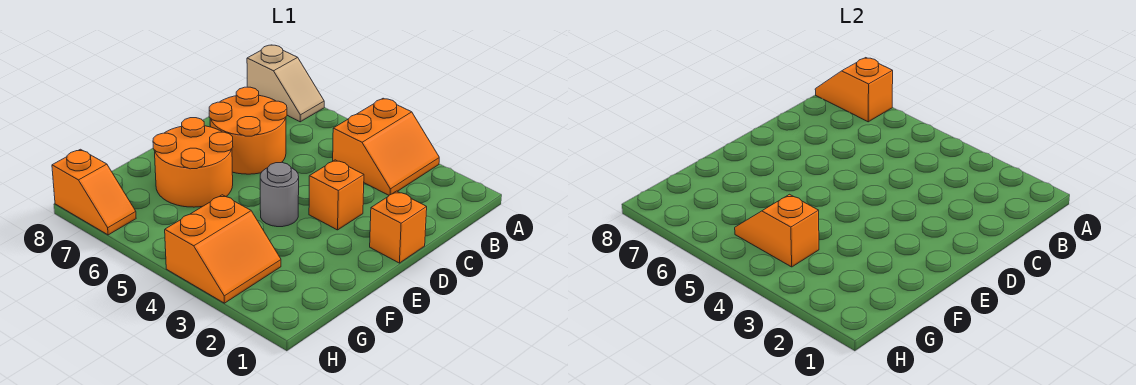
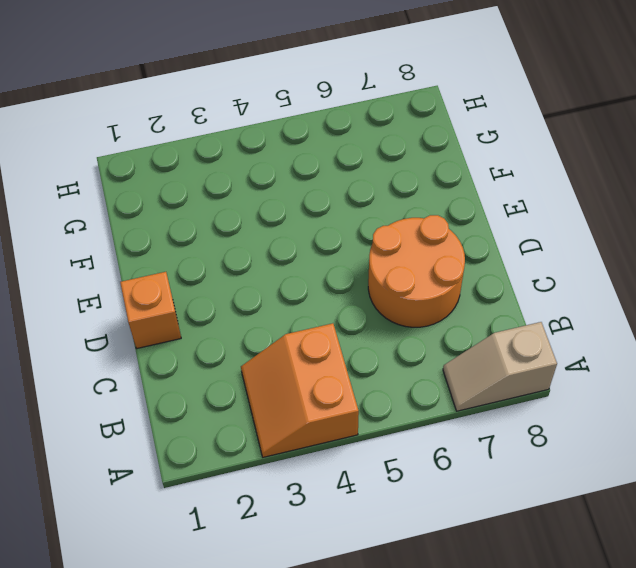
none -> orange 1x1 brick [309,160,364,230]
none -> grey 1x1 round brick [260,162,299,227]

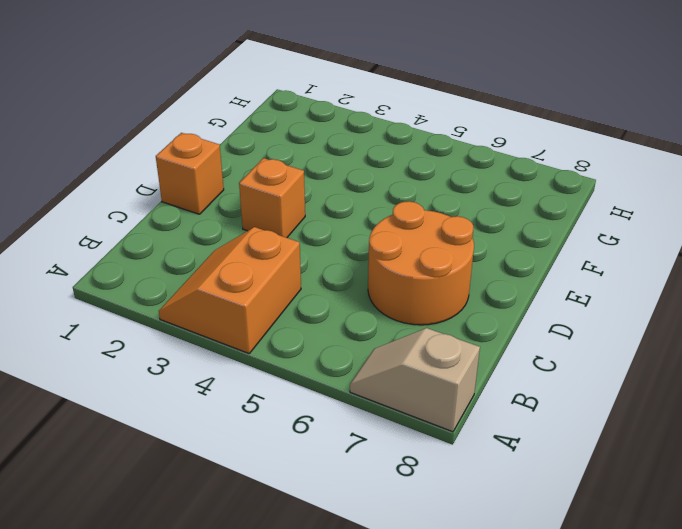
none -> grey 1x1 round brick [260,162,299,227]
none -> orange 2x2 round brick [153,118,233,207]

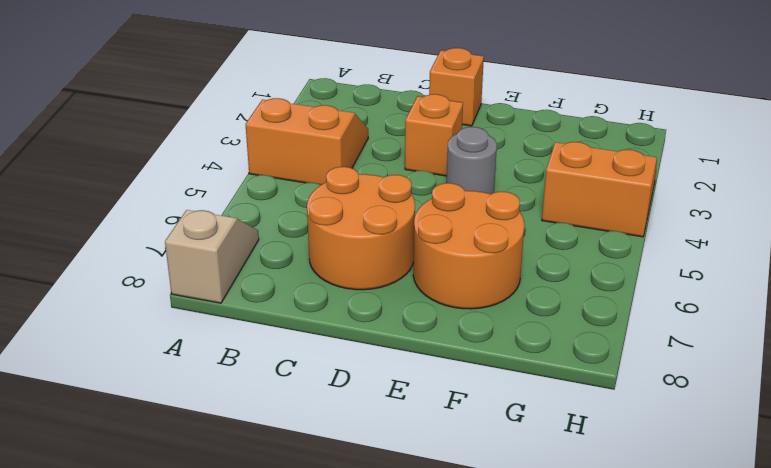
none -> orange 1x2 slope [52,149,136,235]
none -> orange 1x2 slope [815,58,893,122]

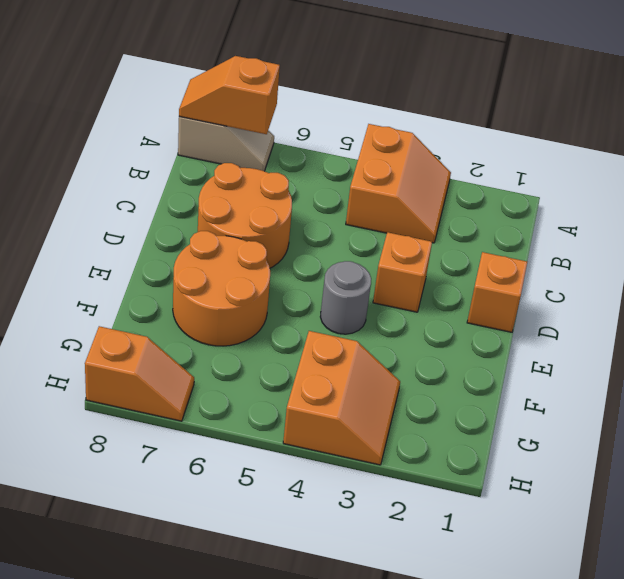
none -> orange 1x2 slope [735,194,819,267]

